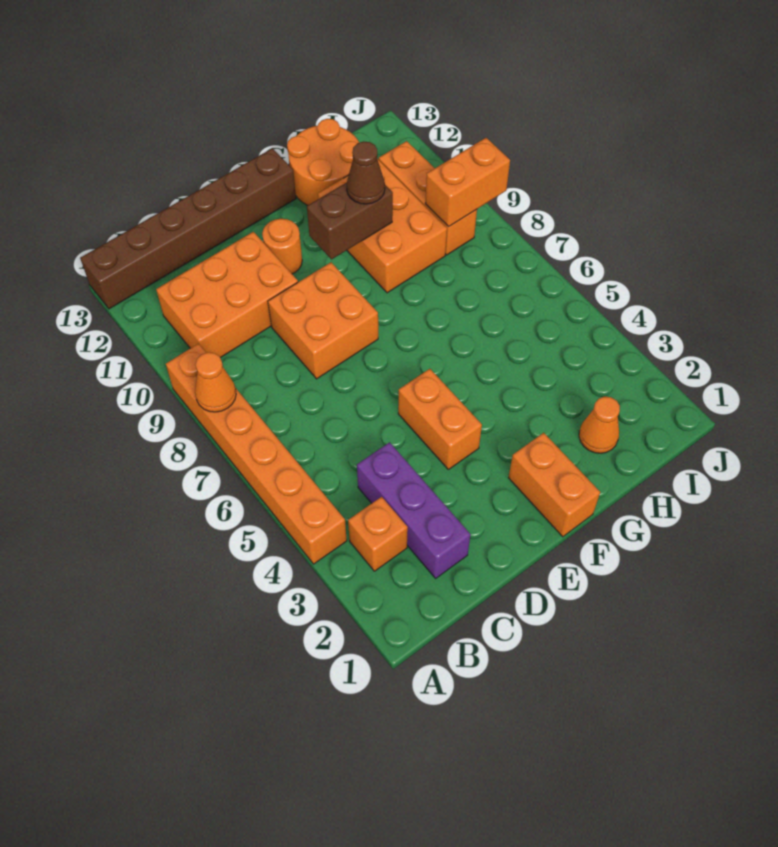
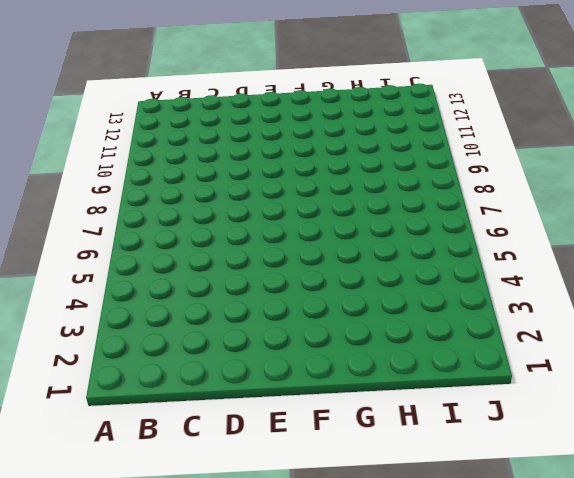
none -> orange 1x6 brick [166,344,347,564]
none -> brown 1x6 brick [80,148,296,309]
none -> orange 1x1 brick [348,497,408,571]

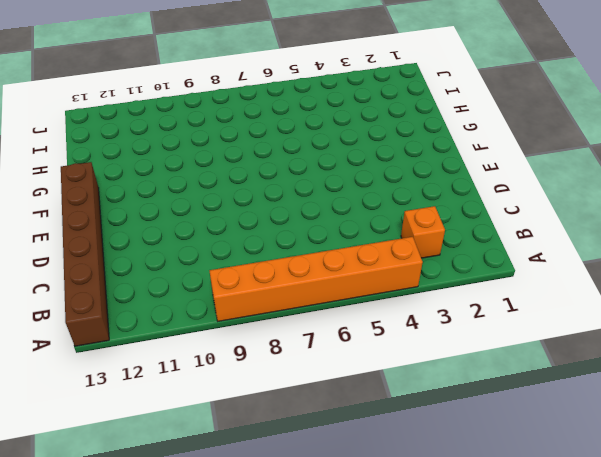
none -> orange 2x3 brick [156,232,298,358]
none -> purple 1x3 brick [357,442,471,578]
none -> orange 2x2 brick [268,262,378,379]

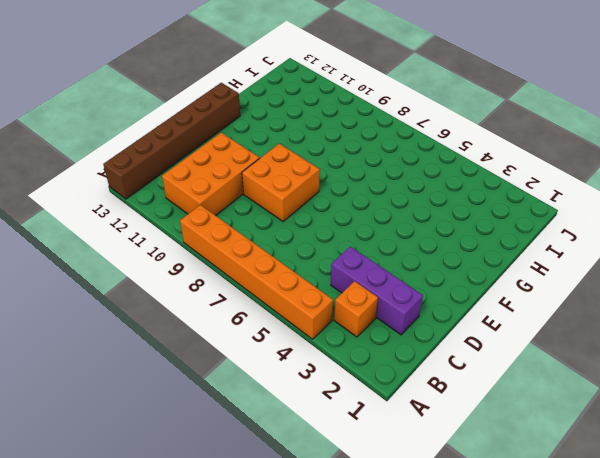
none -> orange 1x2 brick [398,369,482,469]
none -> orange 1x1 round brick [262,219,302,274]
none -> orange 1x2 brick [508,433,600,537]

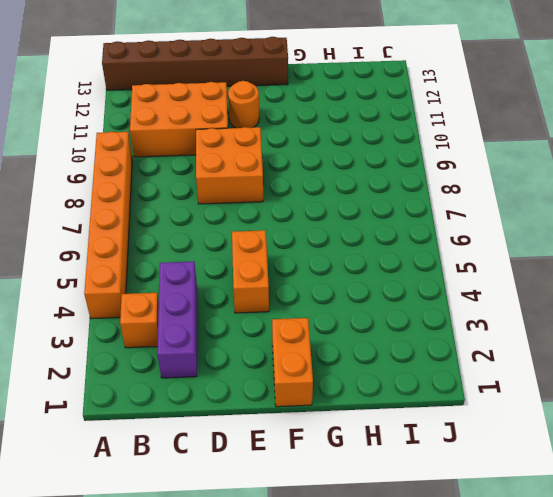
none -> orange 2x3 brick [318,159,447,293]
none -> orange 2x2 round brick [287,119,359,205]
none -> orange 1x1 cone [579,397,620,453]

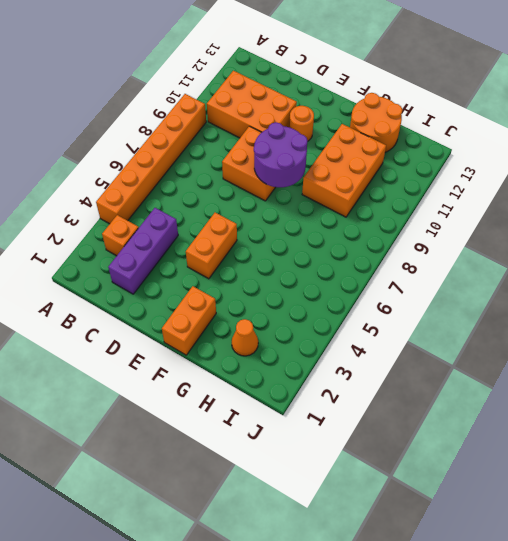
purple 2x2 round brick [254,122,307,187] -> none
none -> brown 1x6 brick [80,148,296,309]
none -> orange 1x3 brick [379,141,477,255]
none -> orange 1x1 cone [195,352,236,412]

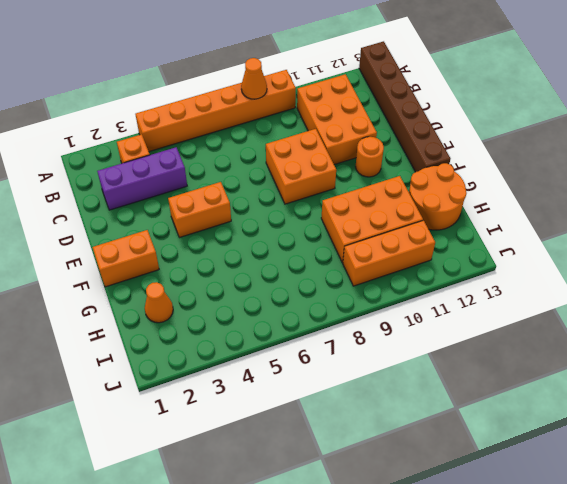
none -> brown 1x2 brick [307,182,393,259]
none -> orange 1x2 brick [425,138,510,227]
none -> brown 1x1 cone [347,142,385,204]

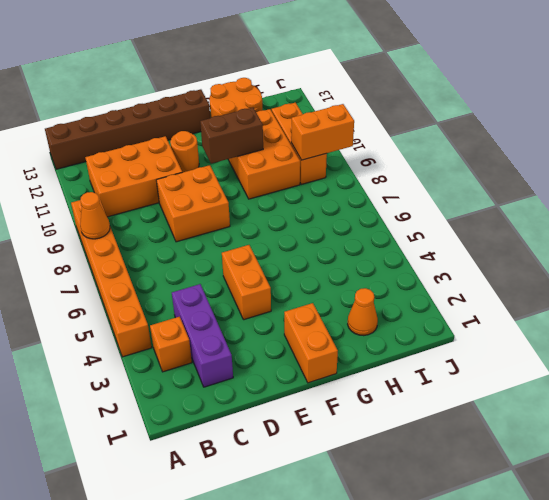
none -> brown 1x1 cone [347,142,385,204]

